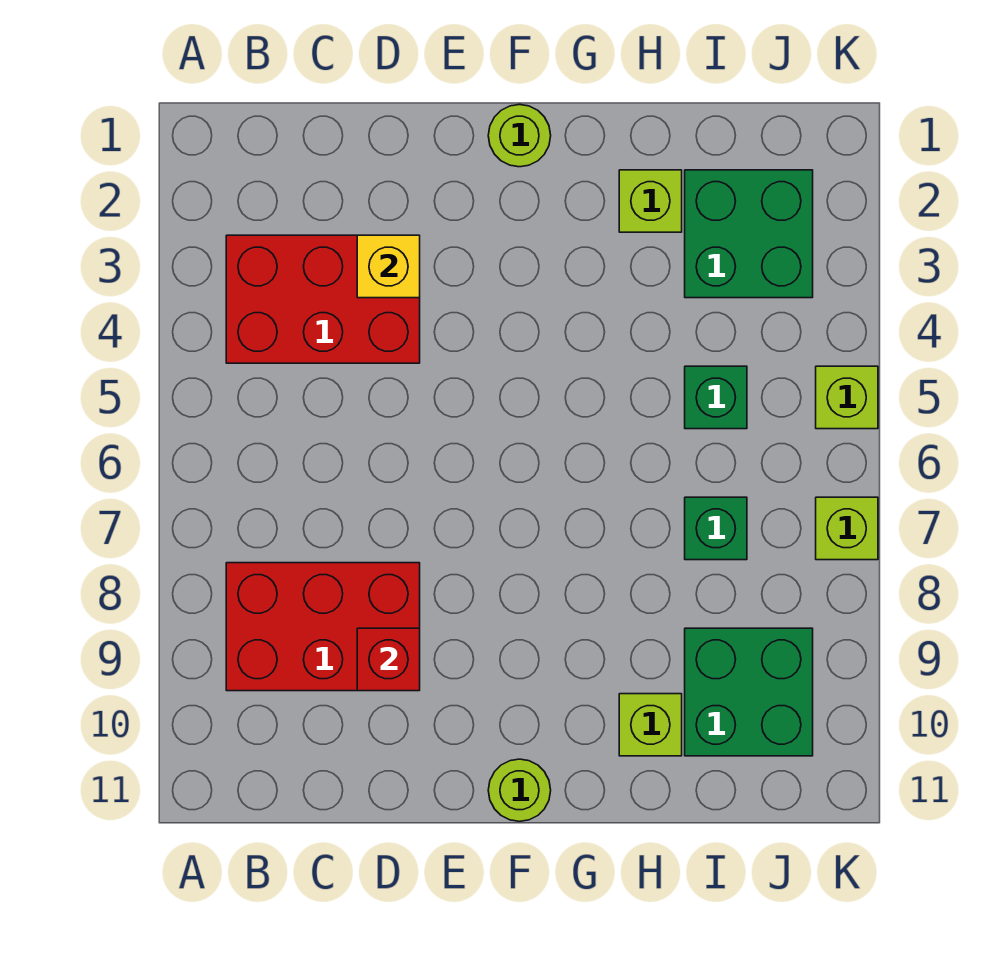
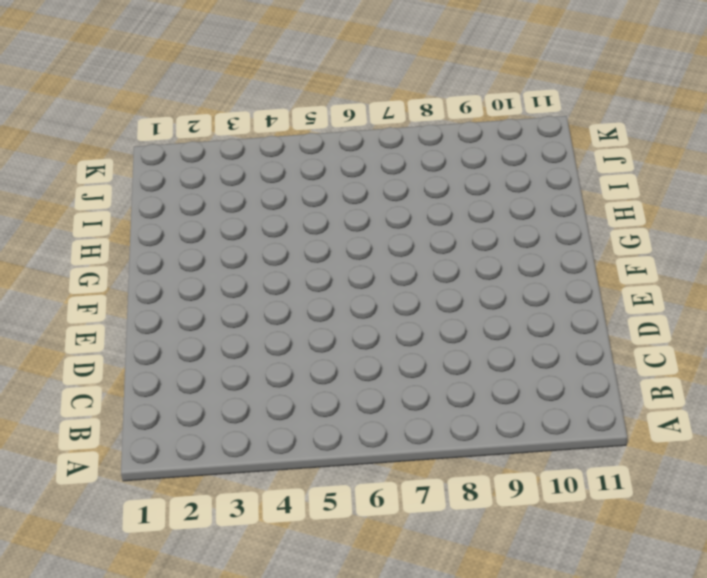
none -> red 2x3 brick [226,235,420,363]
none -> red 2x3 brick [226,563,420,691]
none -> lime 1x1 round brick [488,105,551,167]

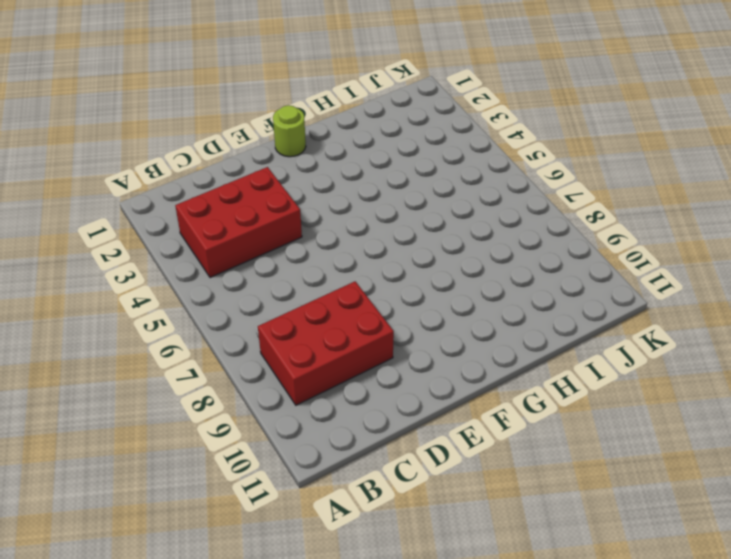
none -> lime 1x1 round brick [488,759,551,821]
none -> lime 1x1 brick [619,170,682,232]
none -> lime 1x1 brick [619,694,682,756]

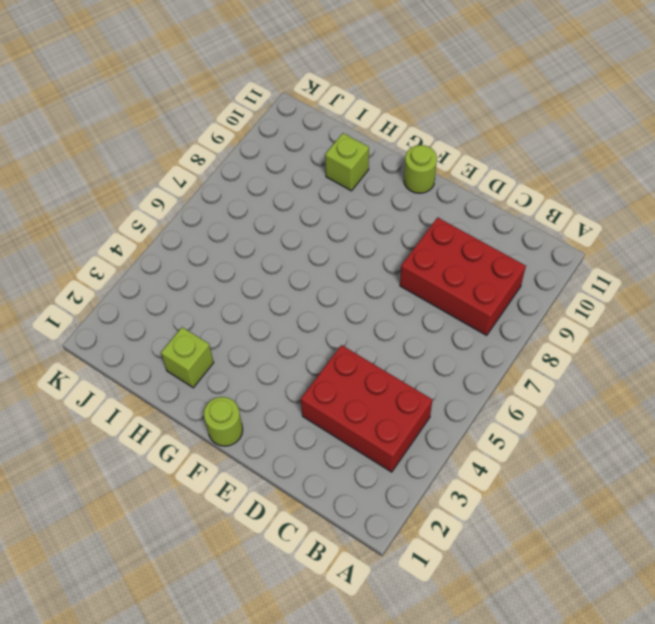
none -> green 2x2 brick [685,170,813,298]
none -> green 1x1 brick [685,366,747,429]
none -> green 1x1 brick [685,497,747,560]

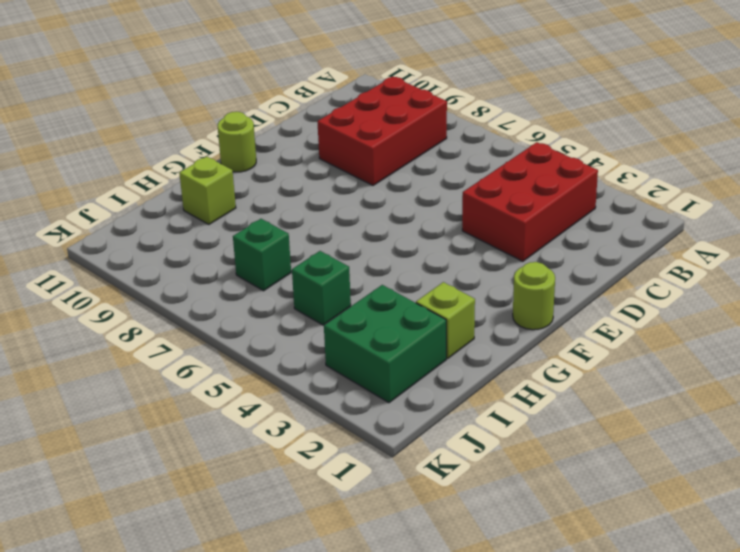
none -> green 2x2 brick [685,628,813,756]
none -> lime 1x1 brick [816,366,878,429]
none -> lime 1x1 brick [816,497,878,560]

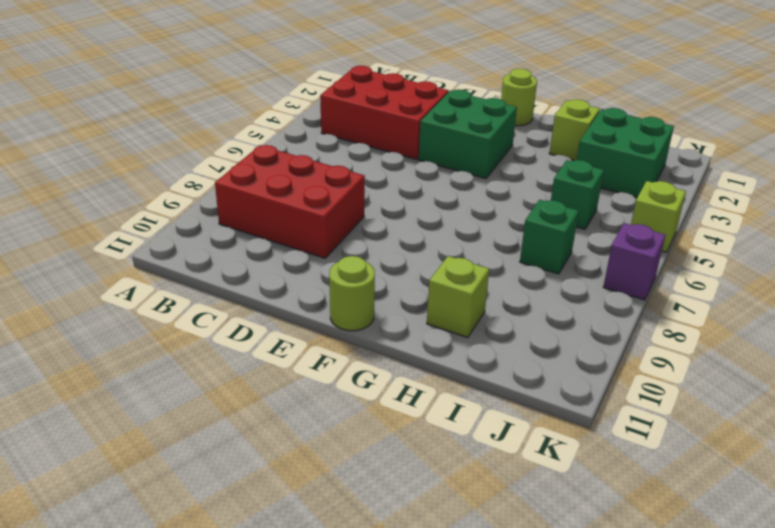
green 2x2 brick [419,89,517,179] -> green 2x2 brick moved to [685,628,813,756]
purple 1x1 brick [603,223,665,300] -> lime 1x1 brick [816,497,878,560]
none -> yellow 1x1 brick [357,235,420,298]
none -> red 1x1 brick [357,628,420,691]

